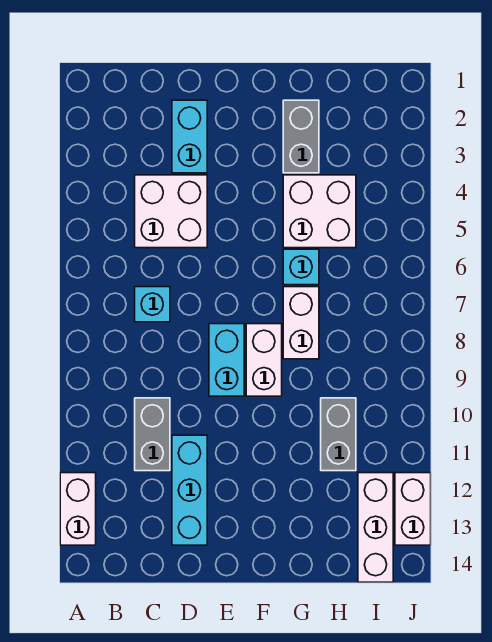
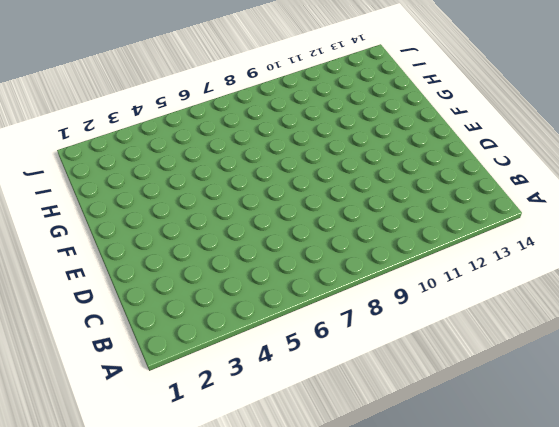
none -> white 1x2 brick [60,473,96,545]
none -> white 2x2 brick [135,175,207,248]
none -> cyan 1x1 brick [135,287,170,322]

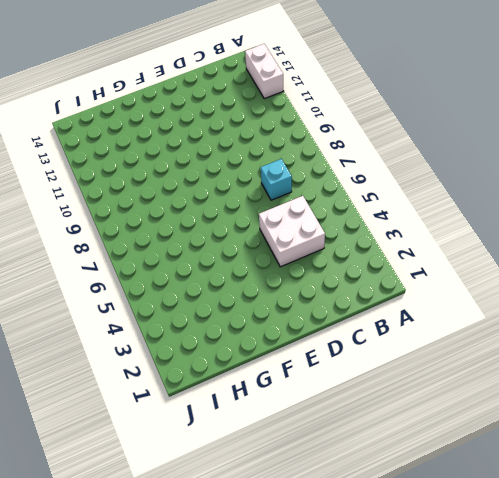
none -> grey 1x2 brick [135,398,170,471]
none -> cyan 1x2 brick [172,100,207,173]
none -> cyan 1x3 brick [172,435,207,545]

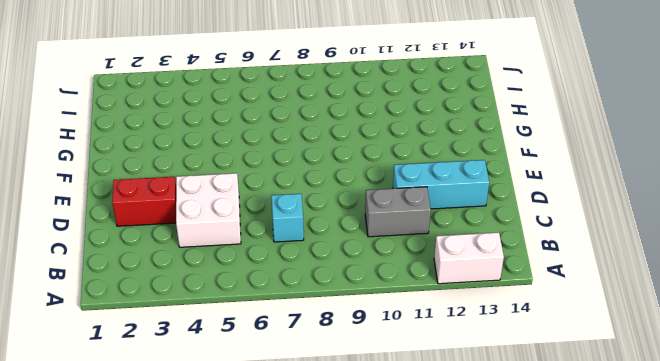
red 1x2 brick [112,177,176,226] -> cyan 1x2 brick [172,100,207,173]
none -> cyan 1x2 brick [209,324,244,396]
none -> white 1x2 brick [246,324,282,396]
none -> grey 1x2 brick [283,100,319,173]

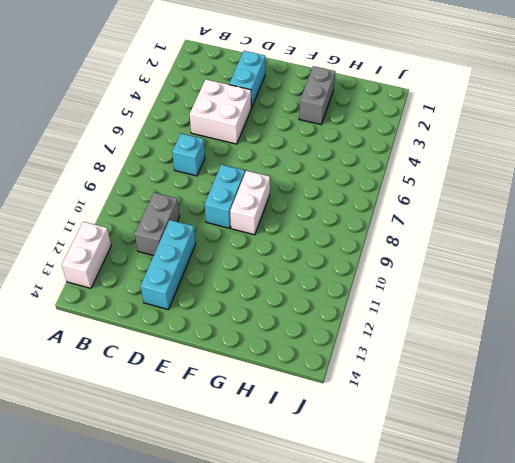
none -> white 2x2 brick [283,175,356,248]
none -> cyan 1x1 brick [283,249,319,285]
none -> white 1x2 brick [283,287,319,359]

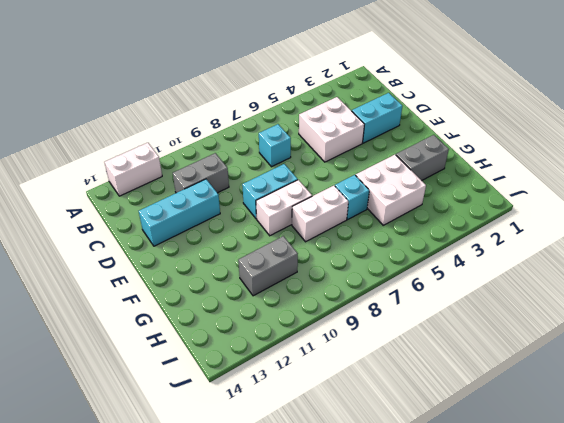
none -> white 1x3 brick [358,473,393,582]
none -> white 1x2 brick [395,473,431,545]

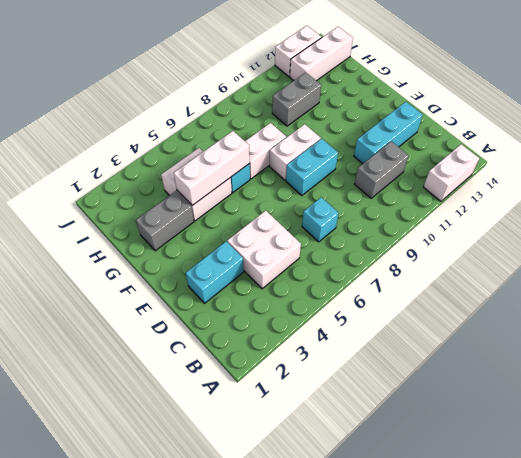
white 1x3 brick [174,131,250,205] -> none

